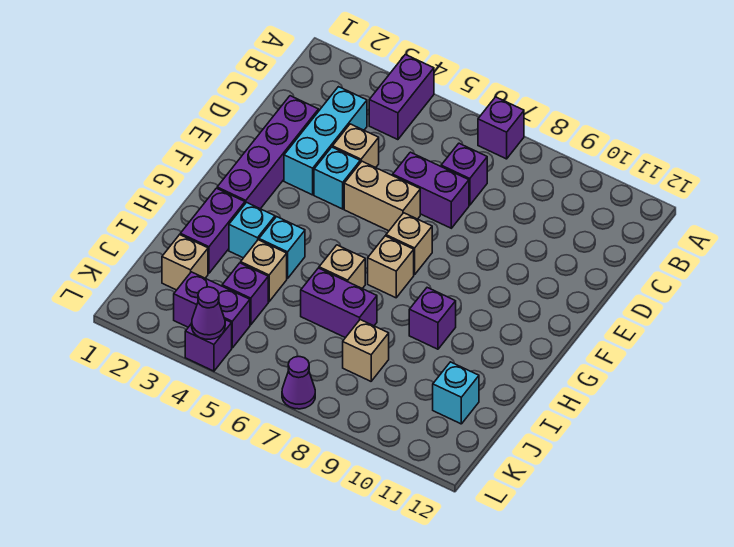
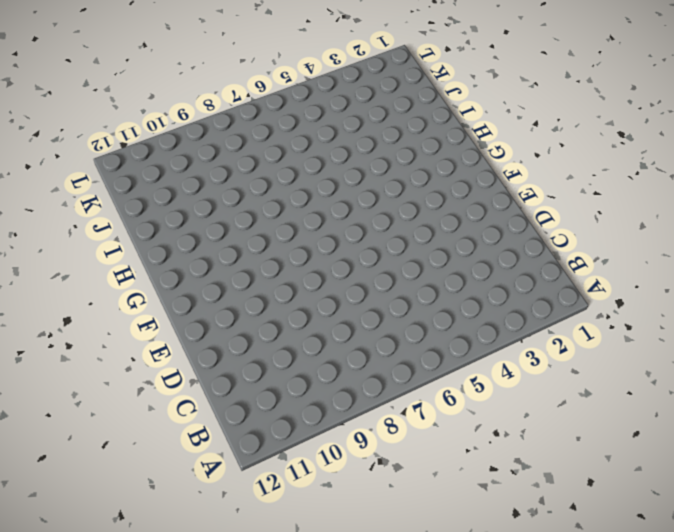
none -> purple 1x2 brick [369,54,434,140]
none -> purple 1x1 brick [478,97,524,159]
none -> cyan 1x3 brick [284,87,367,195]

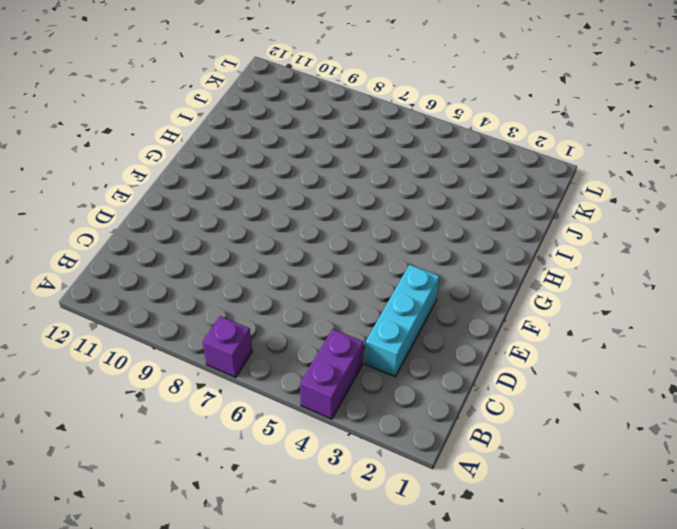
none -> purple 1x1 brick [441,143,487,205]
none -> purple 1x4 brick [217,96,319,209]
none -> tan 1x1 brick [333,124,379,168]

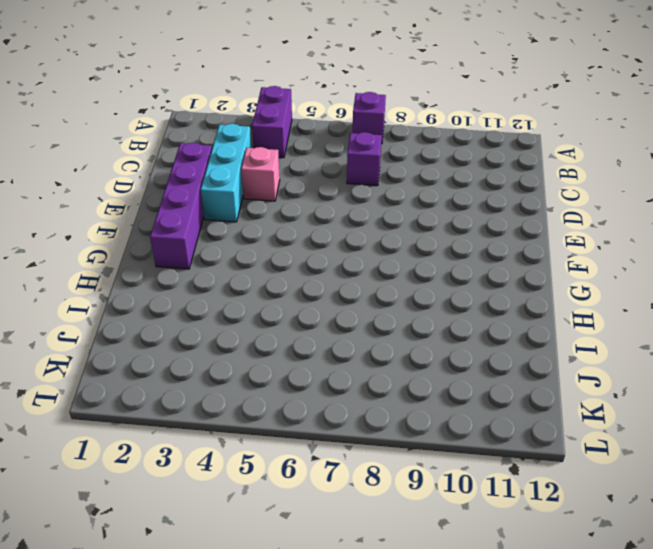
pink 1x1 brick [241,147,280,201] -> tan 1x1 brick [333,124,379,168]
none -> purple 1x2 brick [393,152,469,228]
none -> cyan 1x1 brick [314,147,360,209]
none -> tan 1x2 brick [344,161,420,231]

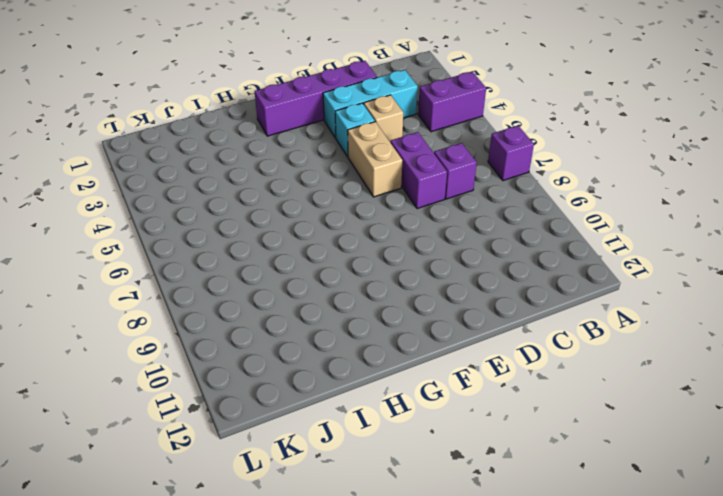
none -> tan 1x1 brick [386,213,432,275]
none -> tan 1x1 brick [368,236,414,298]
none -> purple 1x2 brick [180,188,245,273]

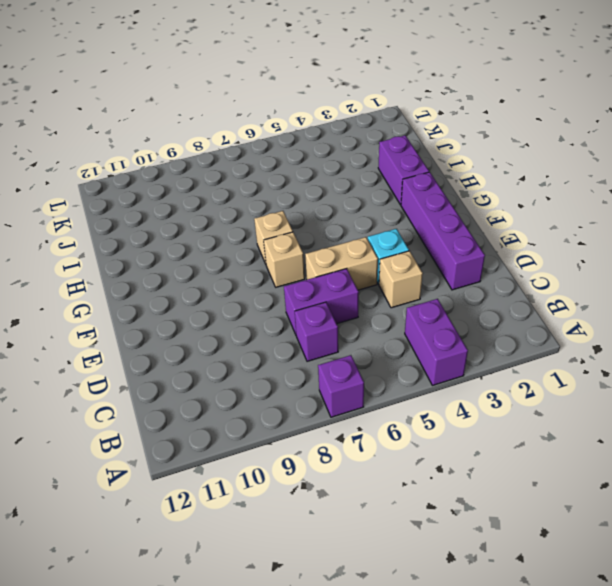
none -> cyan 1x3 brick [284,87,367,195]
none -> cyan 1x1 brick [229,203,275,258]
none -> cyan 1x1 brick [259,217,305,279]

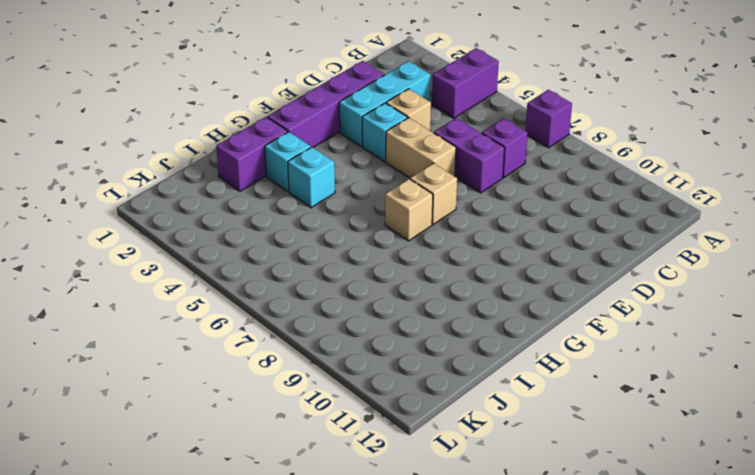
none -> tan 1x1 brick [319,245,365,289]
none -> purple 1x1 brick [409,288,456,349]
none -> tan 1x1 brick [241,240,287,302]

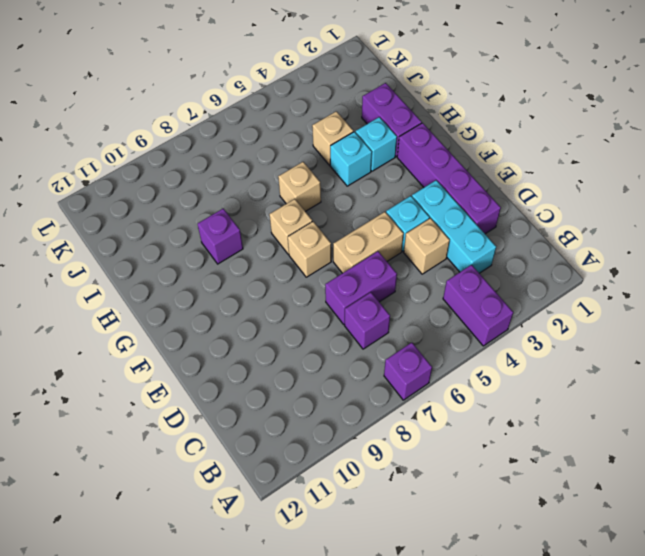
none -> purple 1x2 brick [301,268,377,338]
none -> tan 1x1 brick [162,235,208,290]
none -> purple 1x1 brick [222,263,268,325]

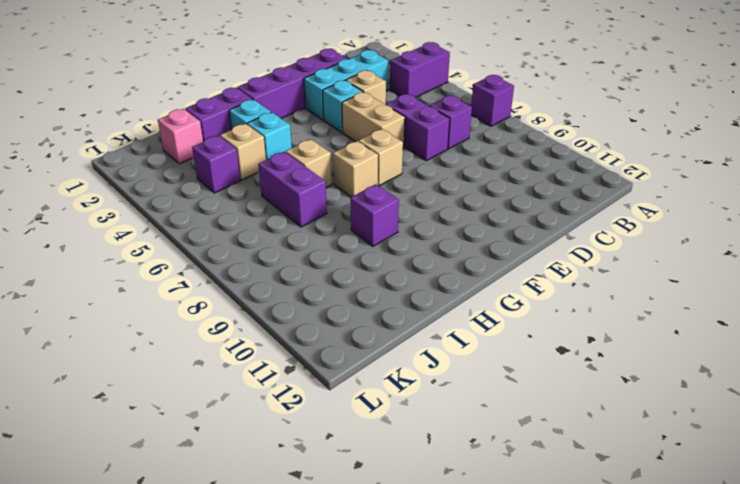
pink 1x1 brick [158,109,203,164] -> tan 1x1 brick [162,235,208,290]
none -> tan 1x1 brick [343,320,389,381]
none -> cyan 1x1 brick [433,362,479,424]
none -> purple 1x2 brick [174,272,250,348]

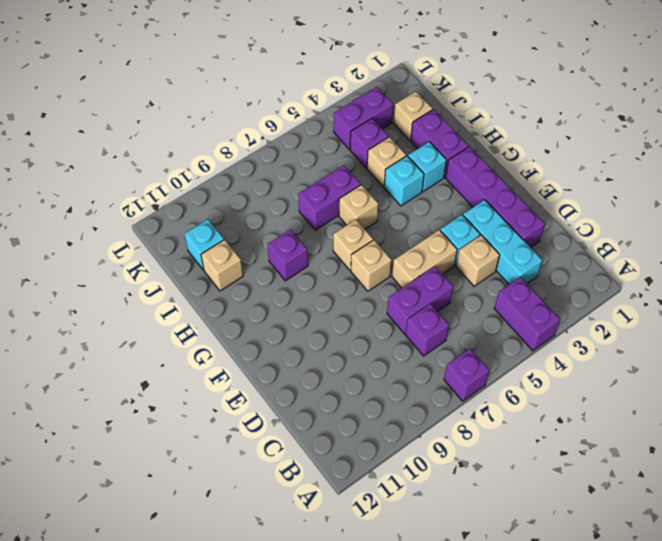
tan 1x1 brick [201,240,243,291] -> tan 1x1 brick moved to [343,320,389,381]
none -> purple 1x1 brick [185,320,232,371]
none -> purple 1x1 cone [282,357,315,409]
none -> purple 1x1 cone [192,287,225,339]

